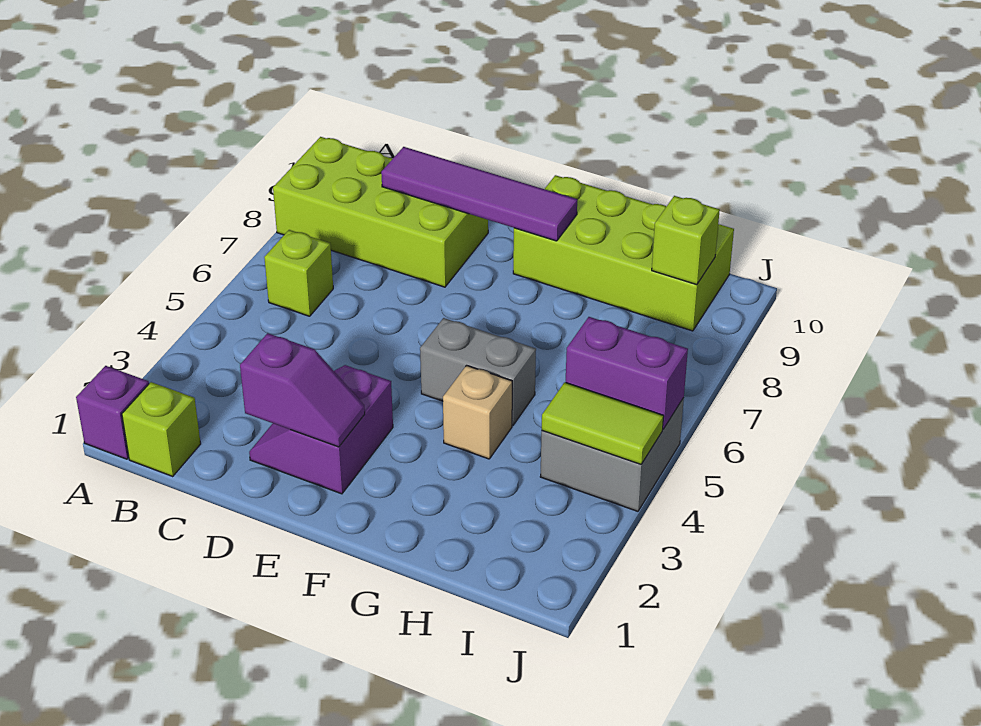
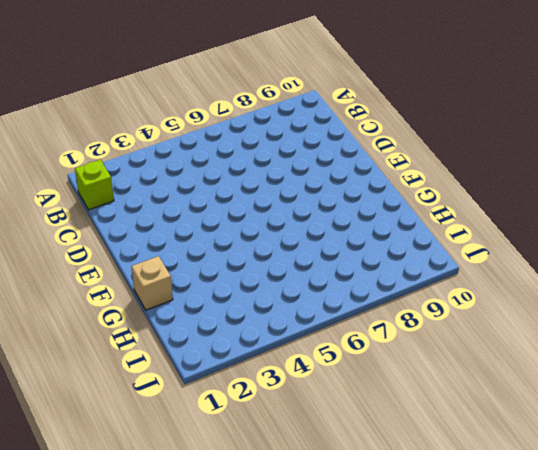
tan 1x1 brick [131,256,173,310] -> tan 1x1 brick moved to [443,365,512,459]
none -> purple 1x1 brick [76,366,149,459]
none -> lime 2x4 brick [273,137,488,287]
none -> lime 1x1 brick [264,230,333,316]

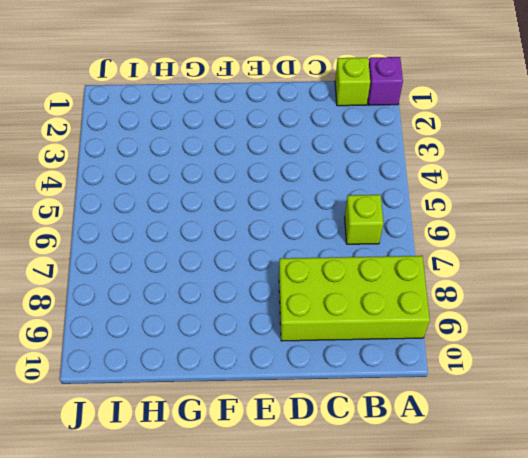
none -> purple 2x2 slope [249,365,393,494]
none -> grey 1x2 brick [420,318,536,425]
none -> lime 2x4 brick [513,175,734,331]

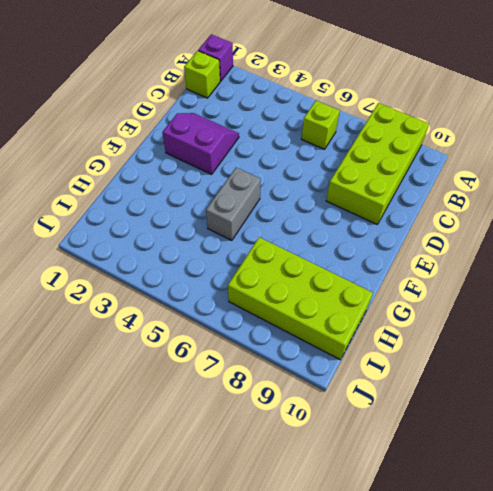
lime 2x4 brick [228,237,373,359] -> lime 2x4 brick turned to [513,175,734,331]
none -> tan 1x1 brick [443,365,512,459]
none -> grey 2x2 brick [540,398,684,511]
none -> purple 1x4 tile [381,147,577,241]

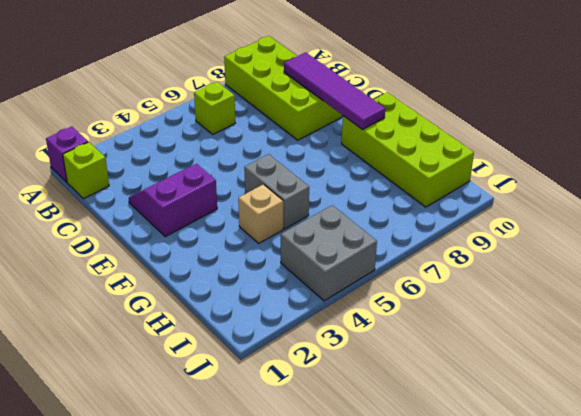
none -> purple 1x2 slope [240,333,365,447]
none -> lime 1x2 tile [542,382,664,464]
none -> purple 1x2 brick [566,317,688,429]

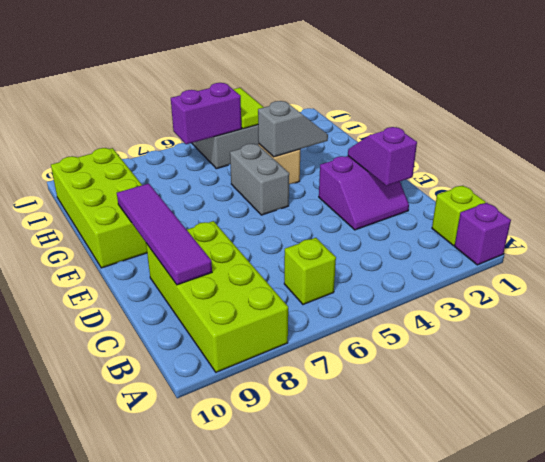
grey 1x2 slope [258,101,328,157] -> none
purple 1x2 brick [171,83,241,144] -> purple 1x2 brick turned to [566,317,688,429]
none -> lime 1x1 brick [652,196,720,285]

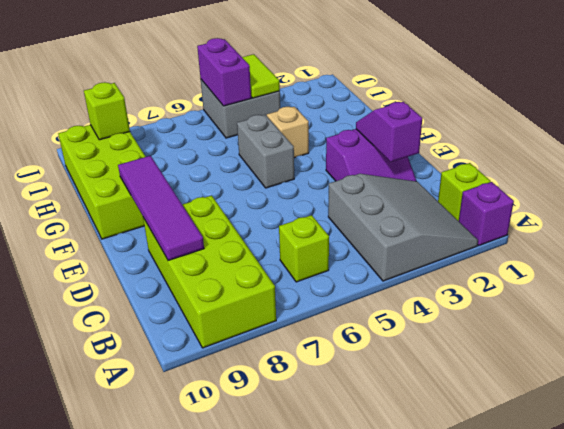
grey 3x3 slope [328,174,478,281] -> none

